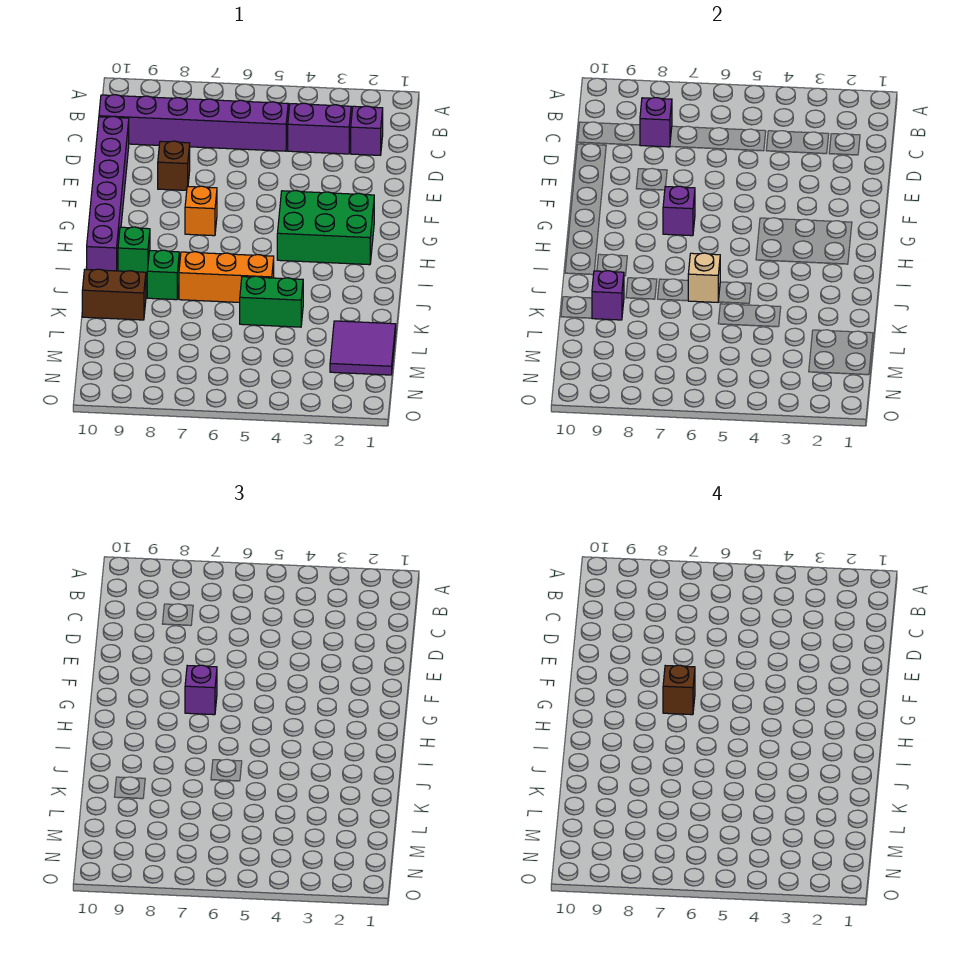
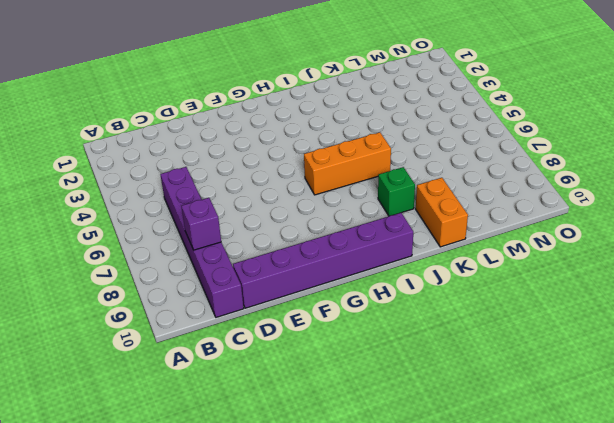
orange 1x3 brick [304,132,391,195] -> orange 1x3 brick turned to [179,252,274,302]
orange 1x2 brick [416,178,468,247] -> brown 1x2 brick [82,269,146,320]
none -> purple 1x1 brick [351,106,383,155]
none -> purple 1x2 brick [288,103,351,154]
none -> brown 1x1 brick [158,141,190,191]

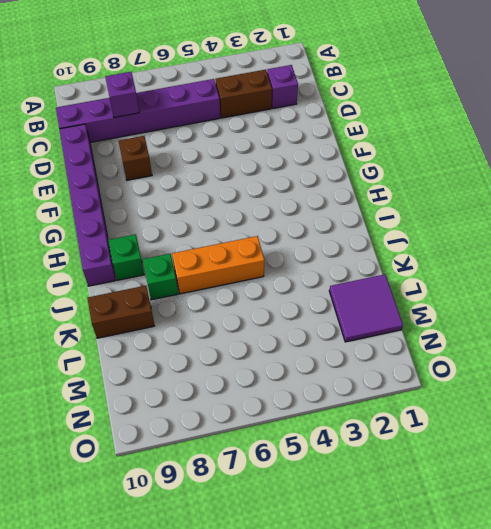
brown 1x2 brick [215,70,272,118] -> purple 1x2 brick [288,103,351,154]
none -> green 2x3 brick [277,191,374,265]
none -> orange 1x1 brick [185,186,217,236]
none -> green 1x2 brick [240,276,303,327]

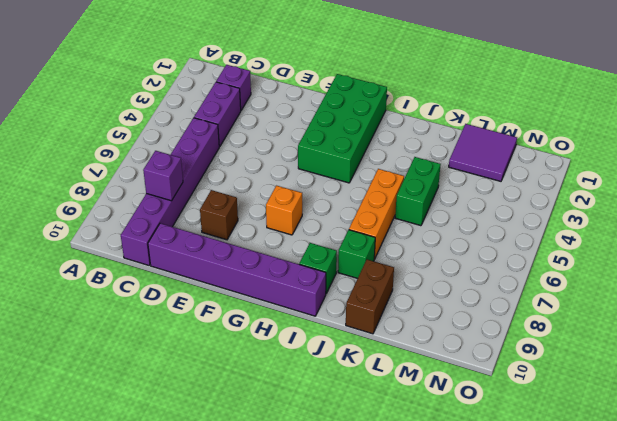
green 2x4 brick [298,74,387,183] -> green 2x3 brick [277,191,374,265]
none -> purple 1x1 brick [663,186,695,236]
none -> tan 1x1 brick [688,253,720,302]
none -> purple 1x1 brick [592,271,624,320]

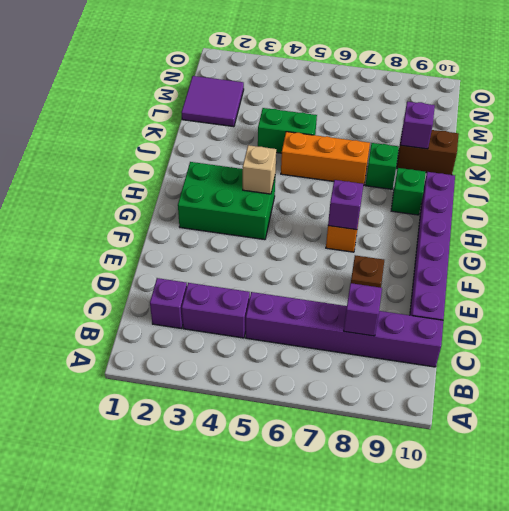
tan 1x1 brick [243,145,276,194] -> tan 1x1 brick moved to [688,253,720,302]
none -> purple 1x1 brick [185,665,217,715]
none -> brown 1x1 brick [663,665,695,715]

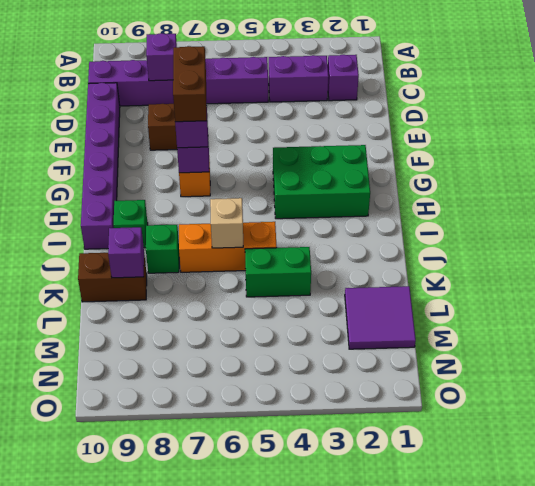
brown 1x2 brick [173,46,207,122] -> brown 1x1 brick [663,665,695,715]

